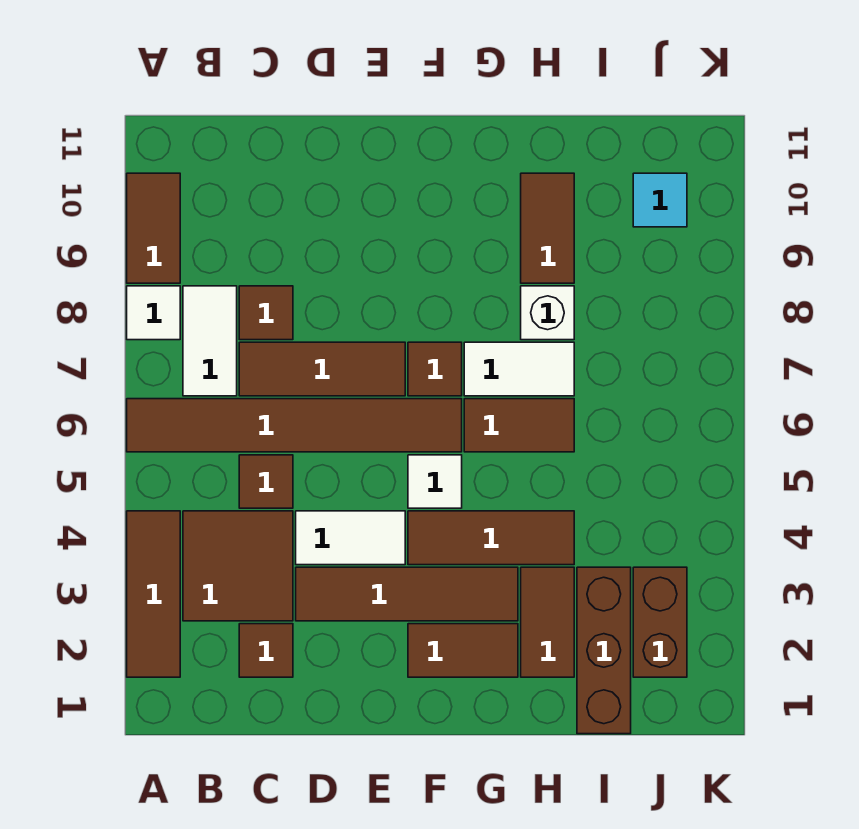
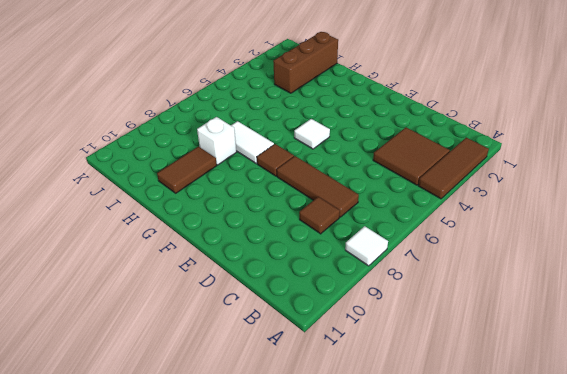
none -> brown 1x6 tile [127,399,462,452]
none -> brown 1x2 tile [127,173,180,283]
none -> white 1x2 tile [183,286,237,396]

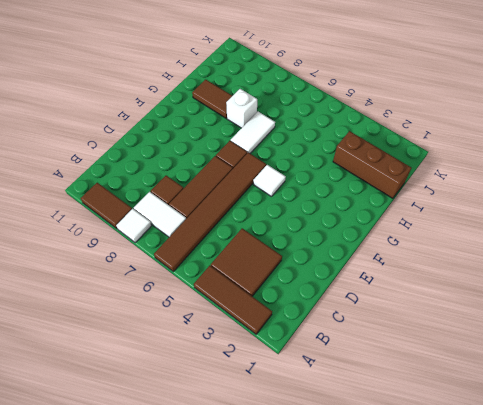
none -> brown 1x1 tile [239,624,293,677]
none -> brown 1x1 tile [239,455,293,508]
none -> brown 1x4 tile [296,567,518,621]

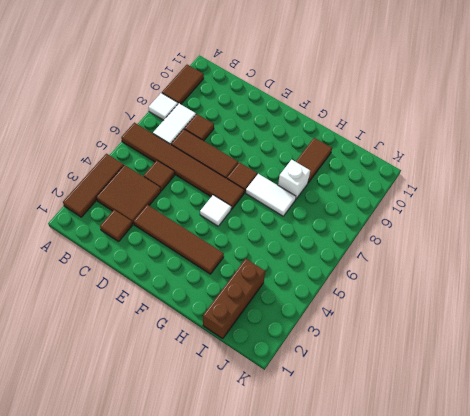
none -> white 1x2 tile [296,511,405,565]
none -> brown 1x2 tile [408,624,518,677]
none -> brown 1x3 tile [408,511,574,565]

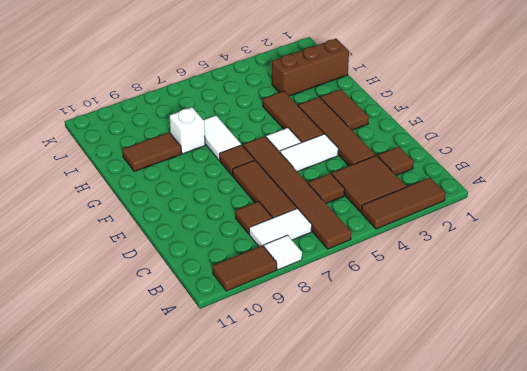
white 1x2 tile [280,134,338,172] -> white 1x2 tile turned to [296,511,405,565]
none -> brown 1x2 tile [464,399,574,452]
none -> brown 1x2 tile [521,567,574,677]
none -> brown 1x2 brick [633,567,687,677]

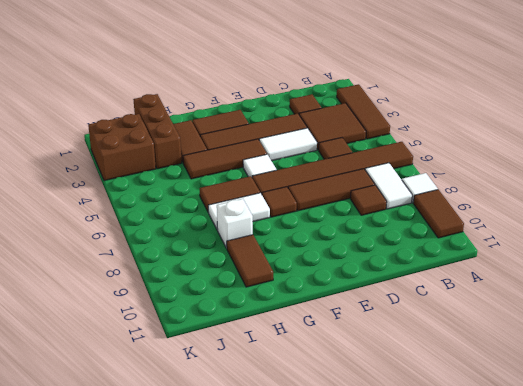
brown 2x2 brick [88,114,156,181] -> brown 1x2 brick [633,567,687,677]
none -> cyan 1x1 tile [633,173,687,227]

